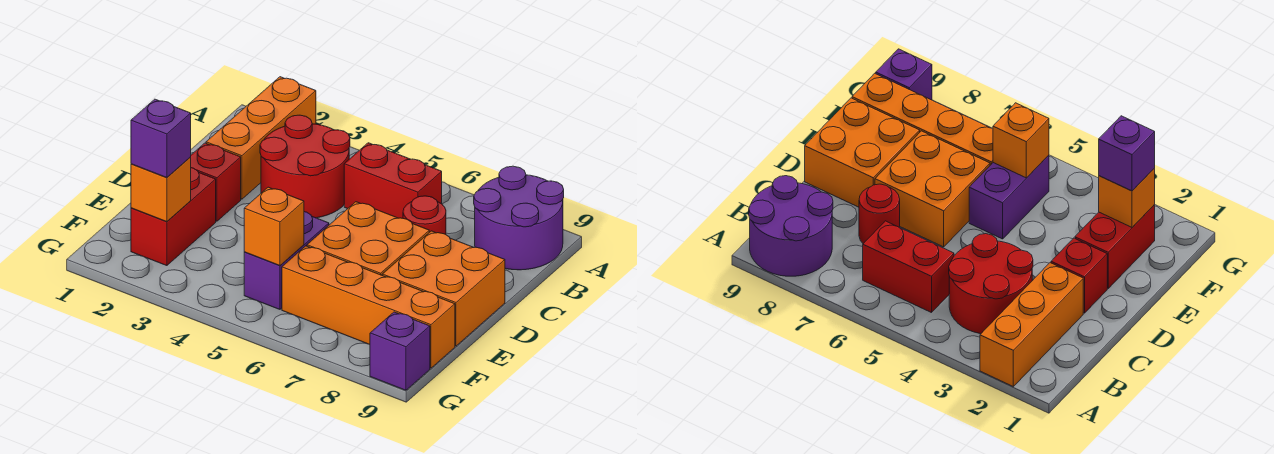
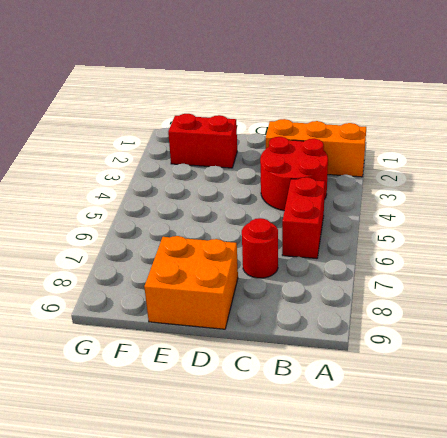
none -> purple 2x2 round brick [474,166,564,270]
none -> red 1x1 brick [191,143,241,221]
none -> orange 2x2 brick [307,202,429,275]

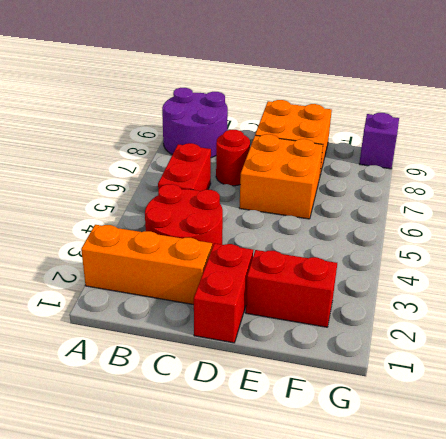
red 1x2 brick [194,243,253,343] -> red 1x1 brick [191,143,241,221]
none -> purple 1x2 brick [244,212,329,309]
none -> orange 1x4 brick [282,246,455,368]
none -> orange 1x1 brick [131,157,191,222]

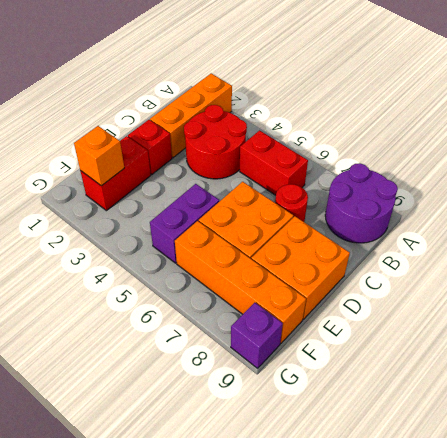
none -> orange 1x1 brick [244,187,304,265]
none -> purple 1x1 brick [131,99,191,178]

